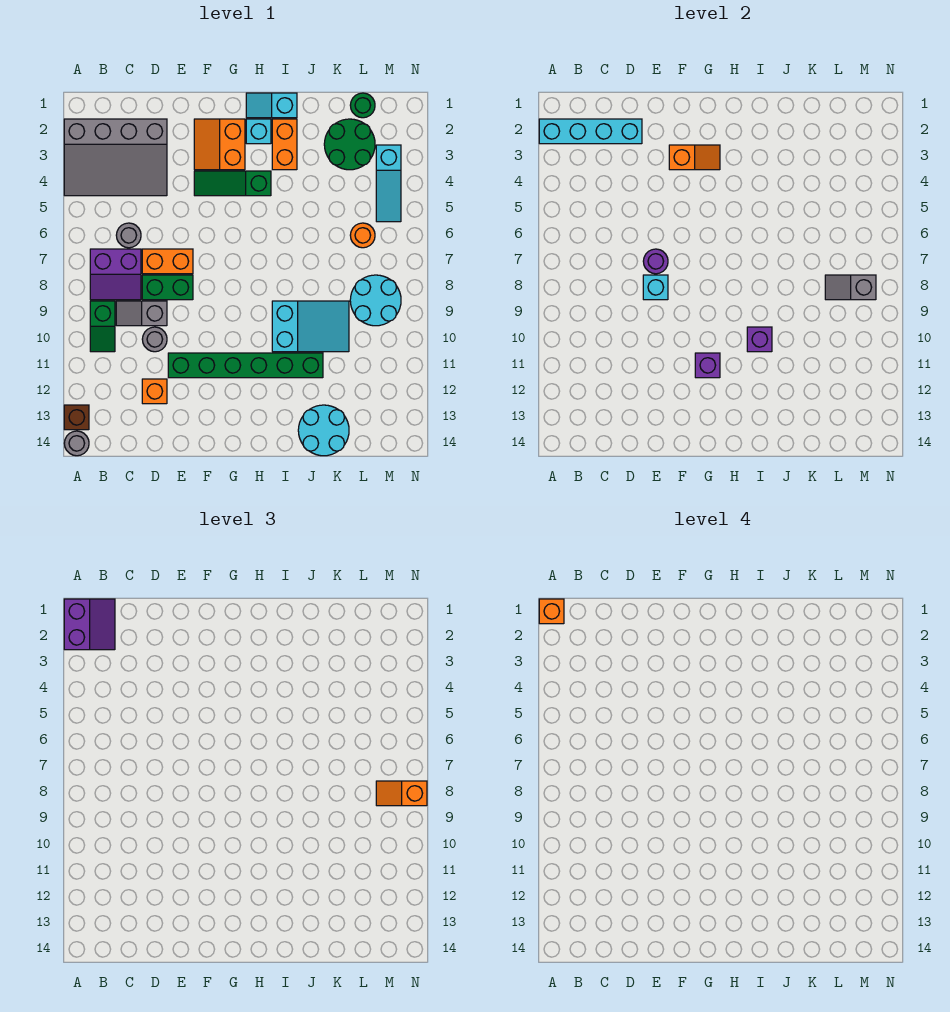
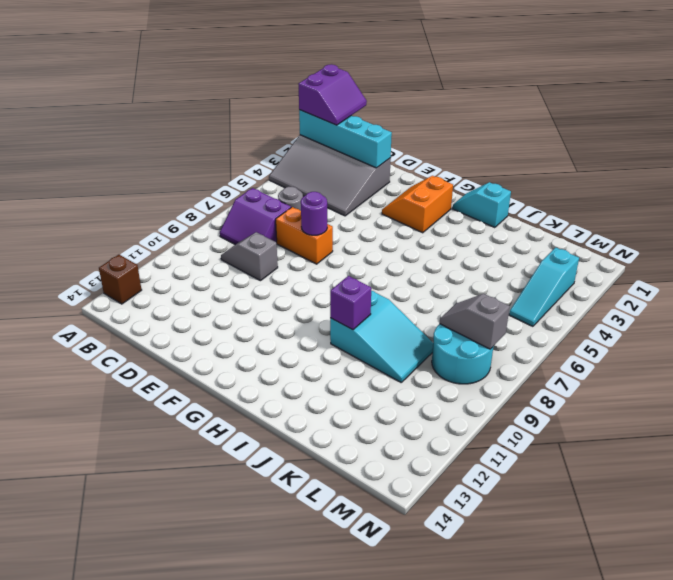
none -> grey 1x1 round brick [64,431,89,456]
none -> green 1x2 slope [90,301,115,352]
none -> green 1x2 brick [142,275,193,300]
none -> grey 1x1 round brick [142,327,167,352]

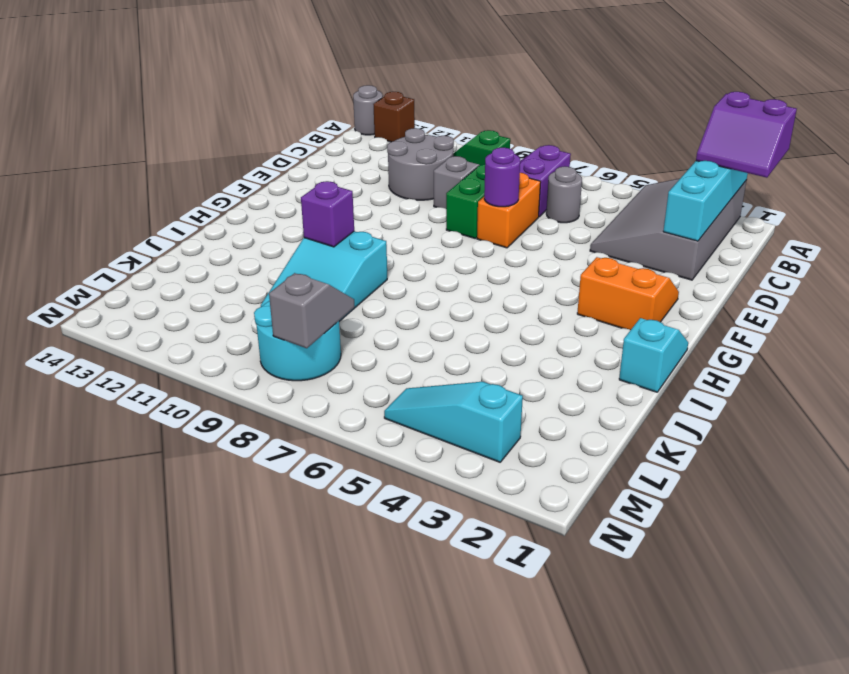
grey 2x2 round brick [387,128,454,200] -> grey 1x1 round brick [142,327,167,352]
none -> orange 1x1 brick [142,379,167,404]
none -> green 1x6 brick [168,353,323,378]
none -> green 1x3 slope [194,171,271,196]
none -> cyan 1x1 brick [246,119,271,144]

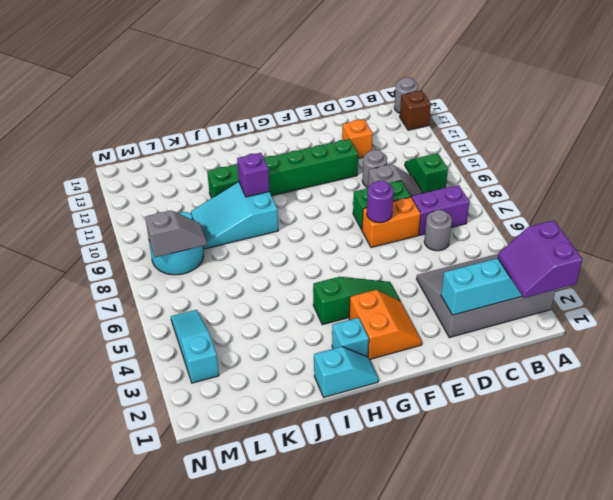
none -> orange 1x2 brick [272,119,297,170]
none -> cyan 2x2 round brick [298,405,349,456]
none -> green 2x2 round brick [324,119,375,170]
none -> green 1x1 round brick [350,93,375,118]

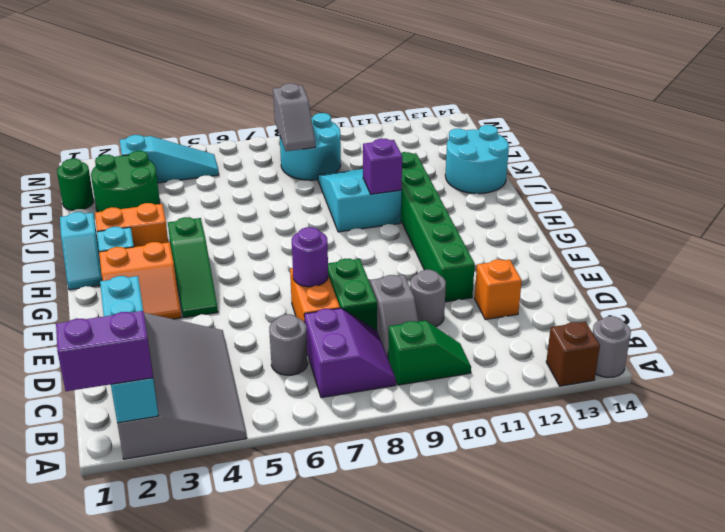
none -> orange 1x1 round brick [350,223,375,248]
none -> cyan 1x1 brick [643,275,668,300]
none -> orange 1x2 slope [669,145,720,170]
none -> purple 1x1 brick [695,353,720,378]

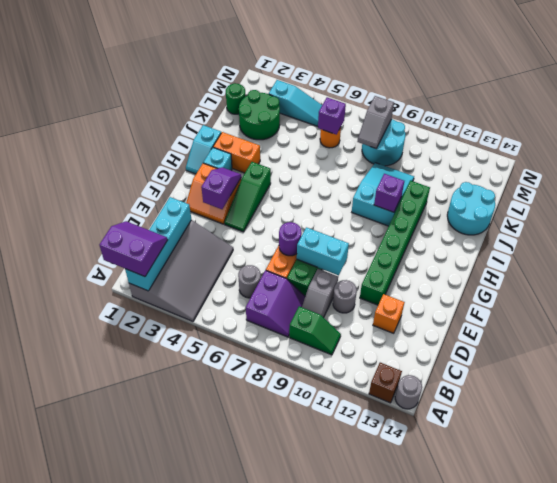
cyan 1x2 brick [297,227,349,275] -> cyan 1x1 brick [643,275,668,300]
purple 1x2 slope [201,167,241,209] -> orange 1x2 slope [669,145,720,170]
purple 1x1 brick [318,97,346,135] -> purple 1x1 brick moved to [695,353,720,378]
none -> orange 1x2 slope [376,781,427,806]
none -> orange 1x1 brick [539,599,564,624]

